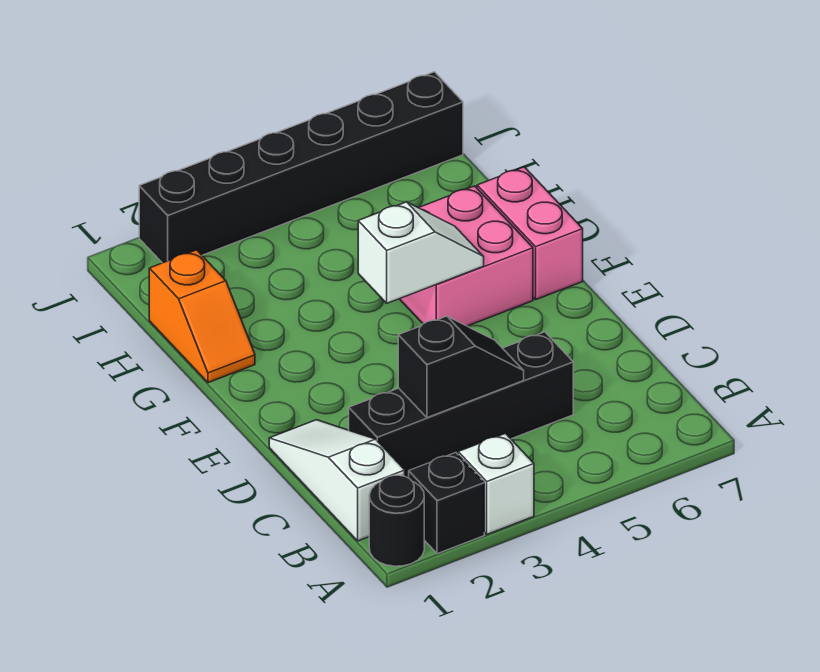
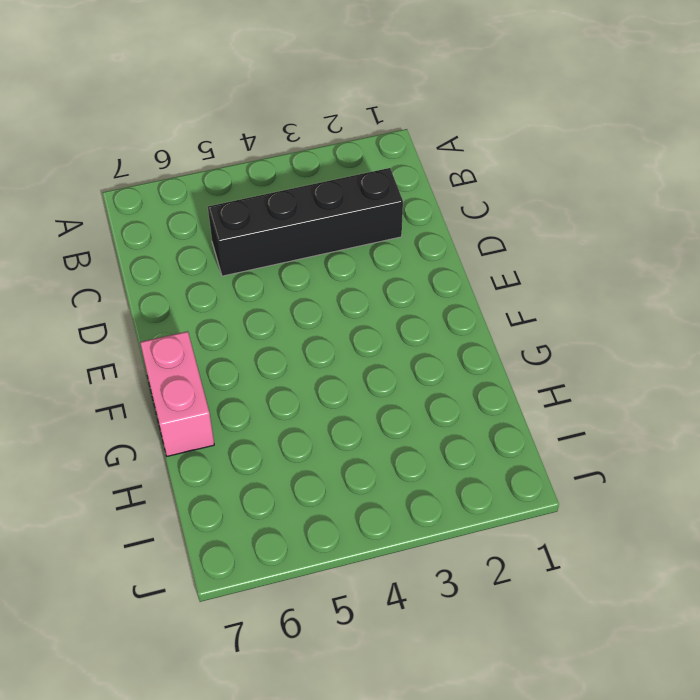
none -> black 1x1 round brick [369,475,424,566]
none -> black 1x1 brick [409,453,484,554]

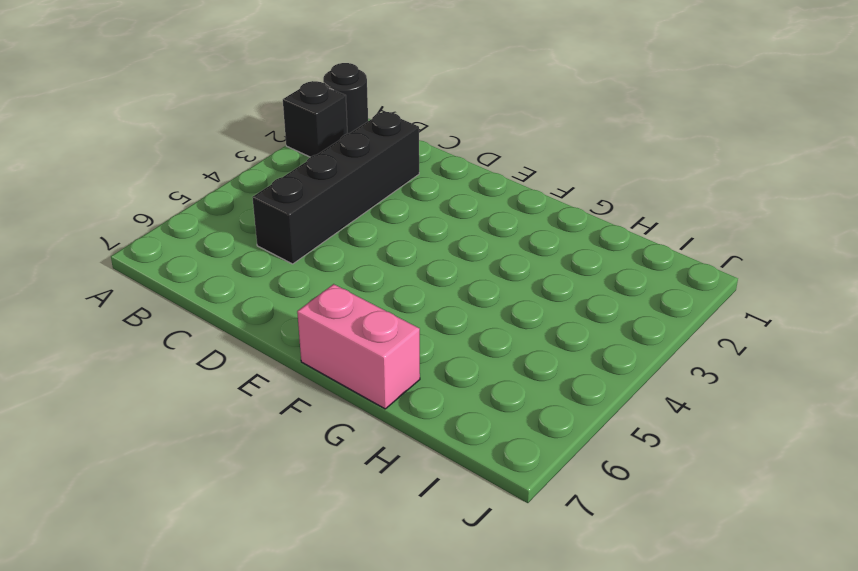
none -> white 1x1 brick [458,433,534,534]
none -> white 1x3 slope [269,420,405,541]

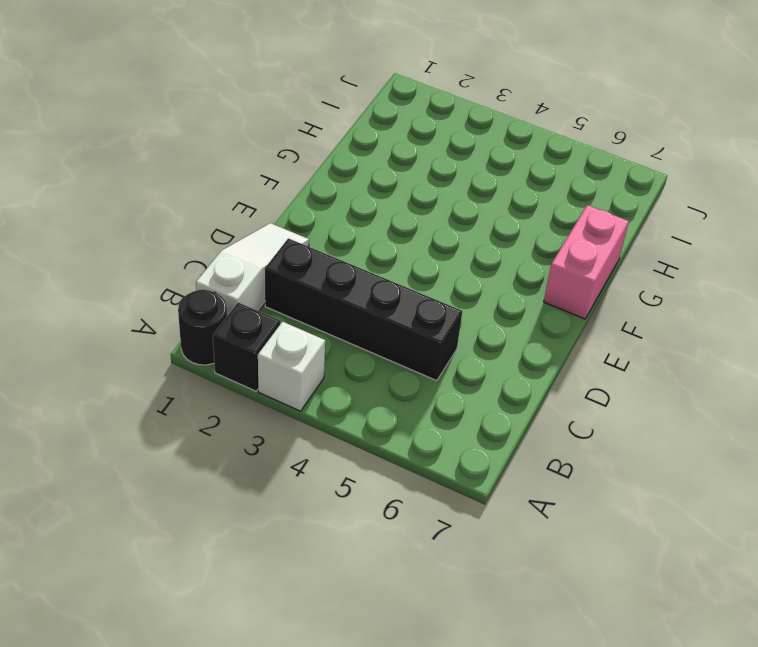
none -> pink 2x2 brick [400,186,533,326]
none -> orange 1x2 slope [149,250,255,383]

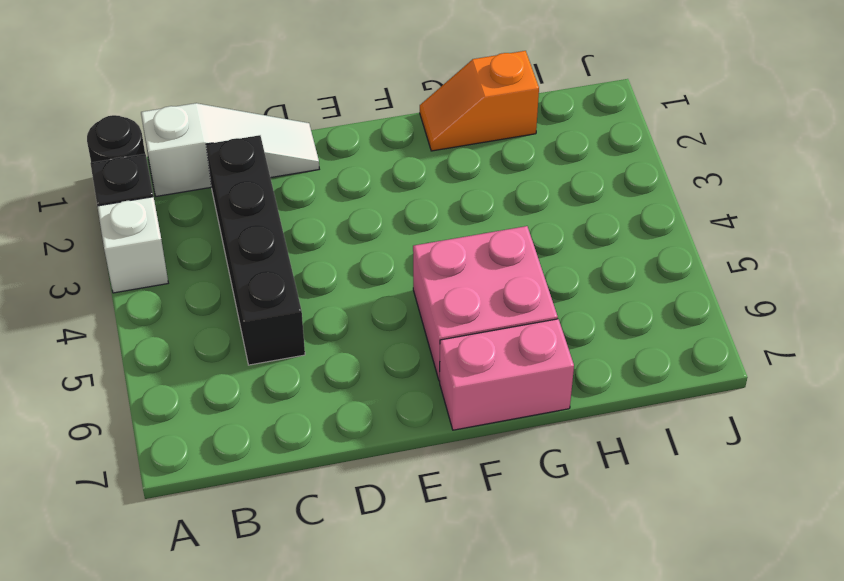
none -> black 1x6 brick [139,72,463,263]
none -> black 1x2 slope [398,316,524,418]

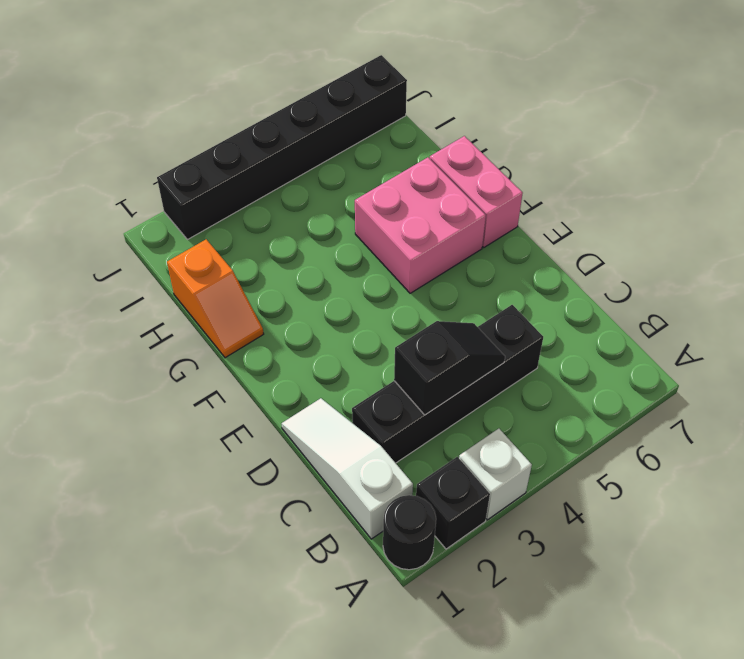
none -> white 1x2 slope [358,202,484,303]

